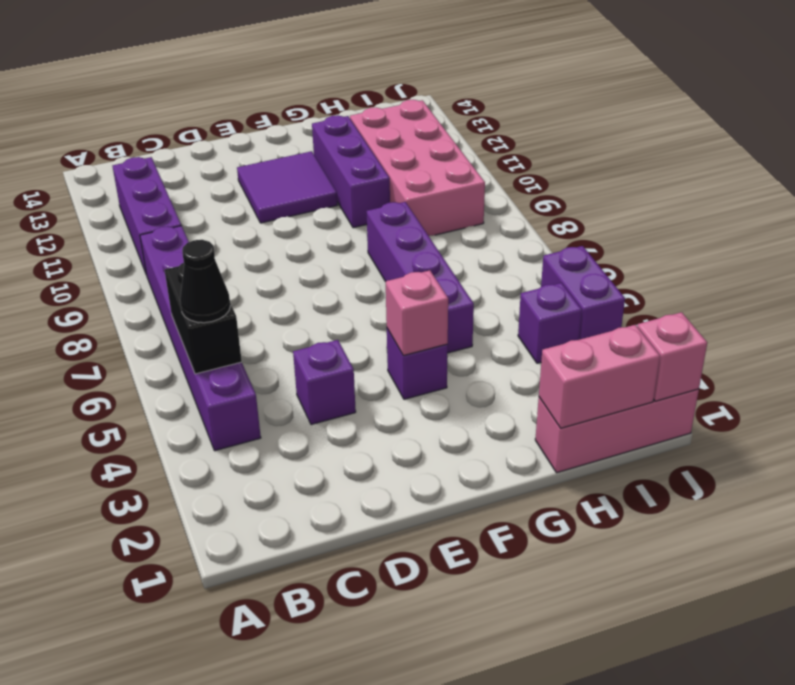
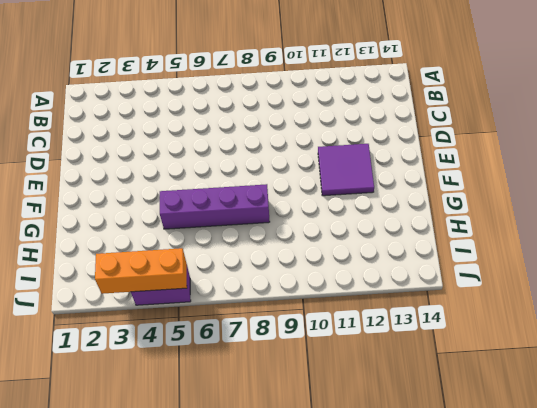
orange 1x3 brick [95,248,187,294] -> none
none -> purple 1x6 brick [140,226,261,451]
none -> purple 1x3 brick [113,157,181,275]
none -> purple 1x1 brick [293,340,356,425]

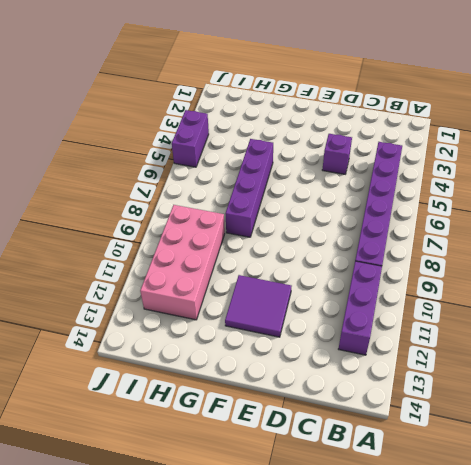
none -> purple 1x1 brick [387,329,448,399]
none -> purple 1x3 brick [312,115,390,228]
none -> pink 1x3 brick [535,389,699,473]

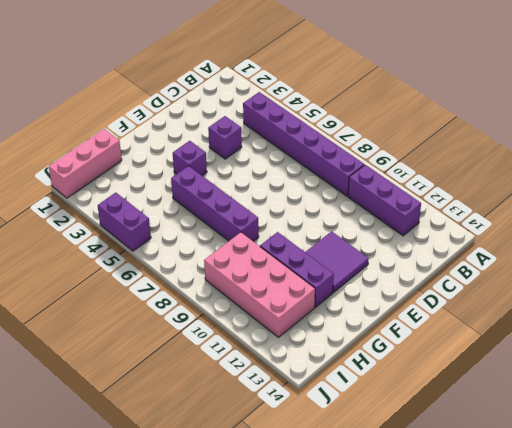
none -> purple 1x1 brick [518,283,582,363]
none -> black 1x2 brick [165,263,242,374]
none -> pink 1x1 brick [386,270,448,356]

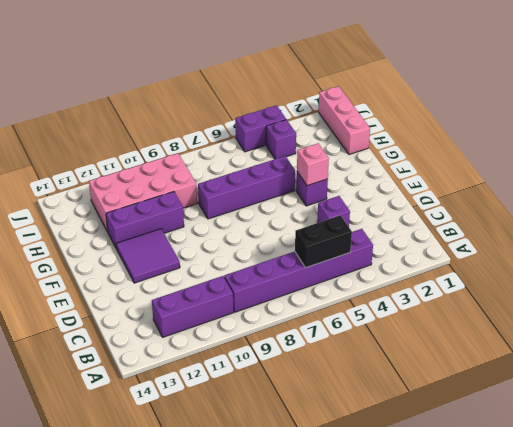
none -> pink 1x2 brick [539,325,660,428]
none -> pink 1x1 brick [637,312,707,401]
none -> black 1x1 cone [180,240,230,323]

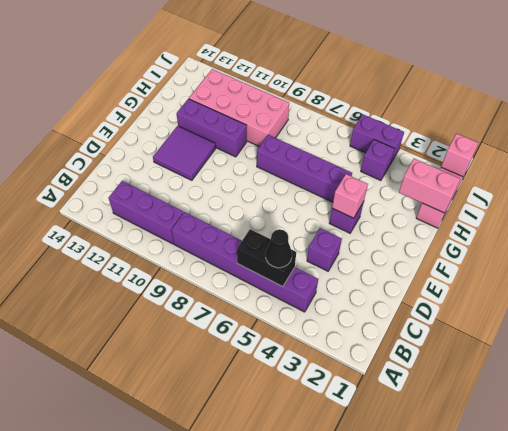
pink 1x2 brick [399,159,460,213] -> pink 1x2 brick turned to [539,325,660,428]

